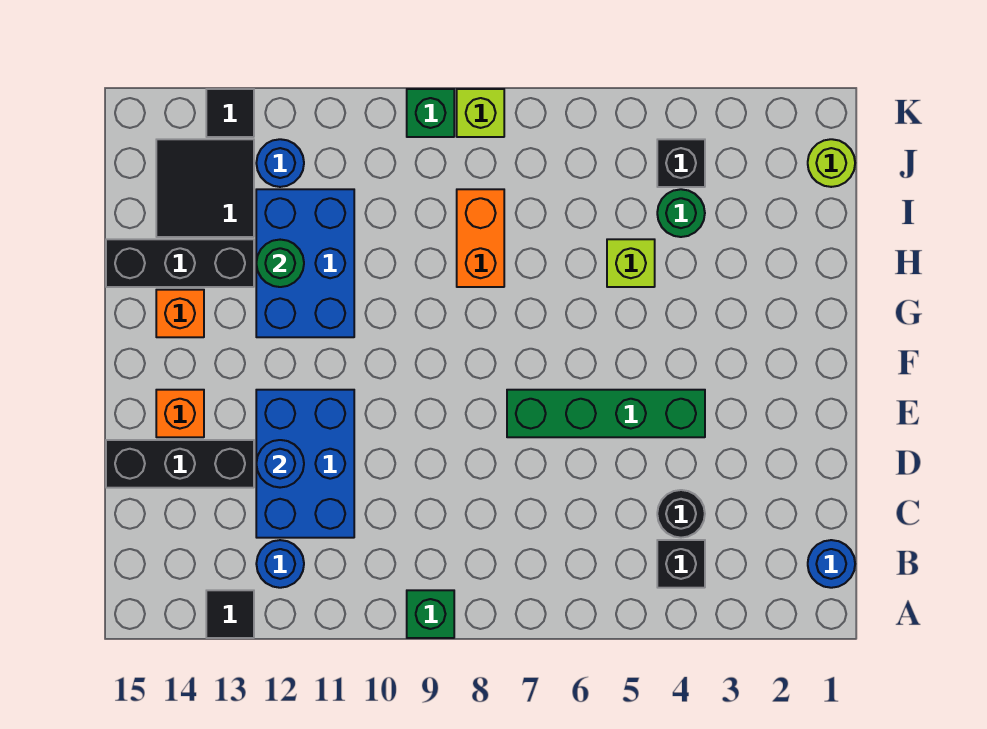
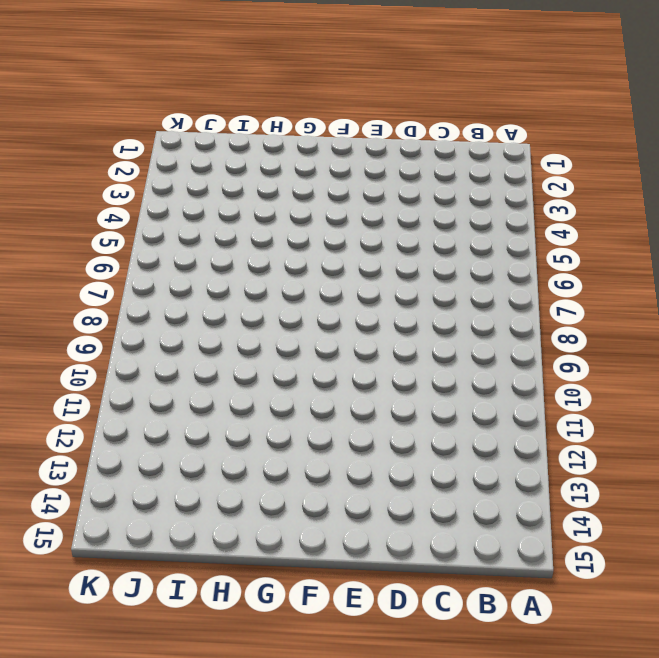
none -> green 1x1 brick [407,590,454,638]
none -> black 1x1 tile [206,590,254,638]
none -> blue 1x1 round brick [808,540,855,588]

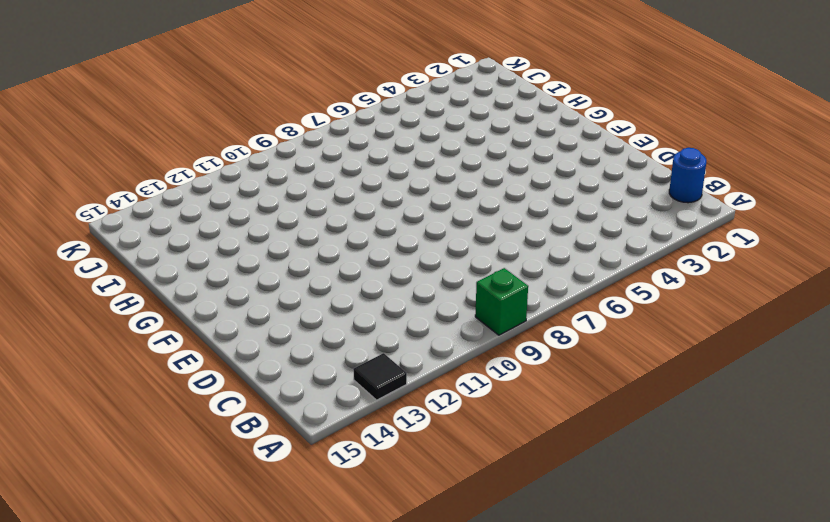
none -> black 1x1 brick [657,540,705,588]
none -> blue 1x1 round brick [256,540,304,588]
none -> black 1x1 round brick [657,490,705,538]

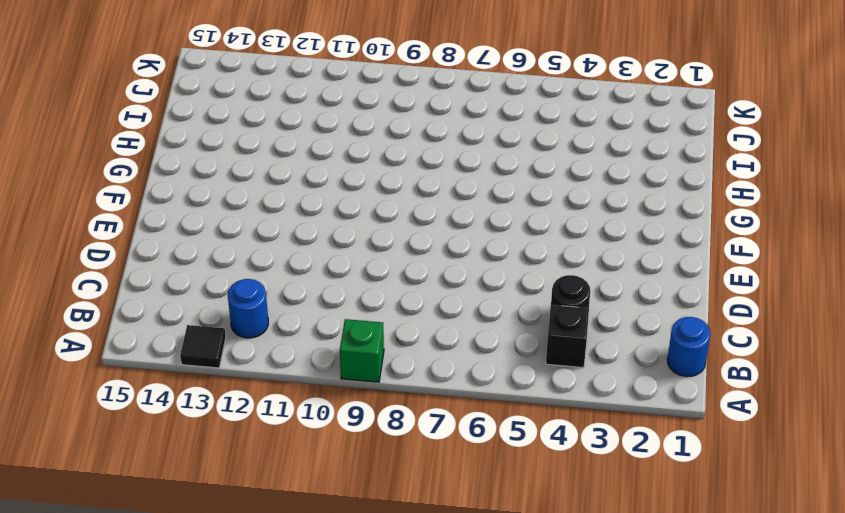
none -> blue 2x3 brick [256,390,354,538]
none -> black 1x3 brick [106,440,254,488]
none -> green 1x4 brick [507,390,705,437]

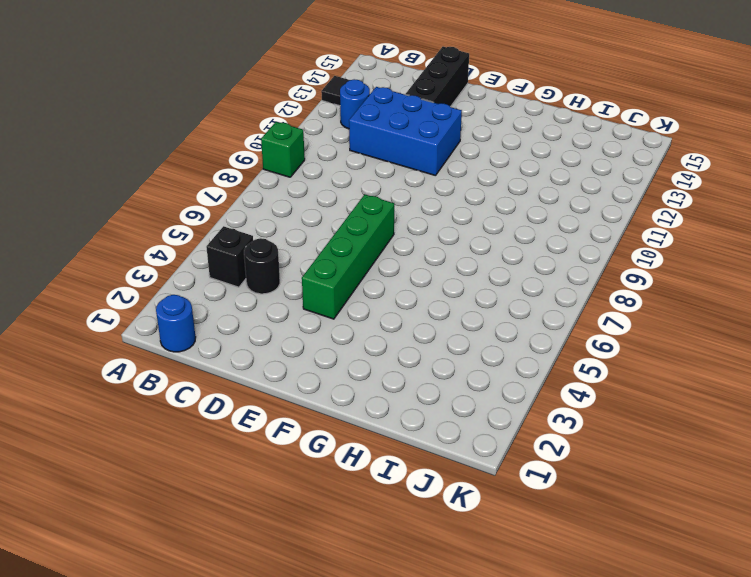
none -> orange 1x1 brick [156,390,204,437]
none -> blue 2x3 brick [256,189,354,337]
none -> orange 1x1 brick [156,290,204,337]

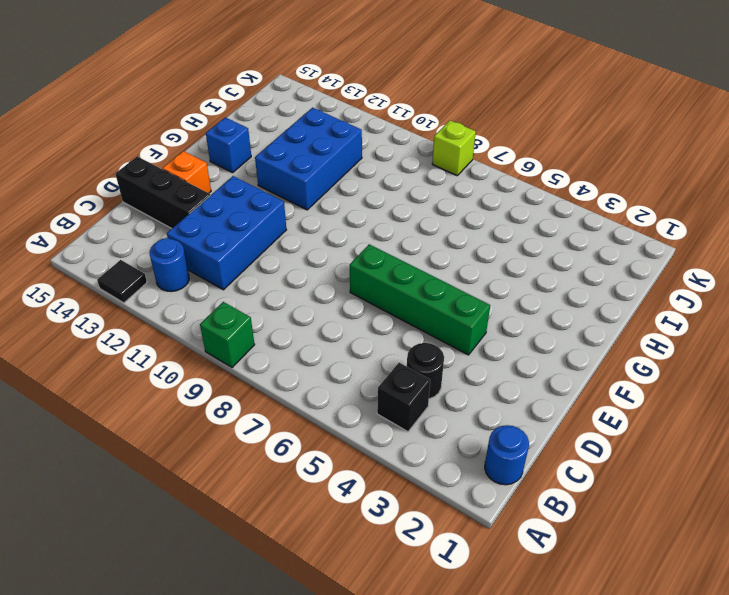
blue 1x1 brick [206,117,251,173] -> orange 1x1 brick [156,290,204,337]
none -> lime 1x1 brick [607,239,655,287]
none -> orange 1x2 brick [457,189,504,287]
none -> black 1x3 brick [106,239,254,287]

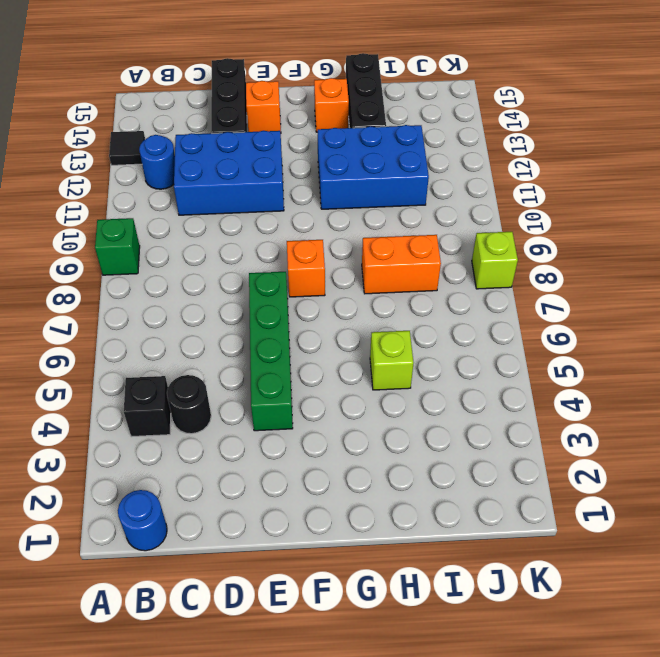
orange 1x1 brick [287,240,325,297] -> none
none -> green 1x1 round brick [657,189,705,237]
none -> black 2x2 tile [156,139,254,237]
none -> lime 1x1 round brick [808,139,855,187]

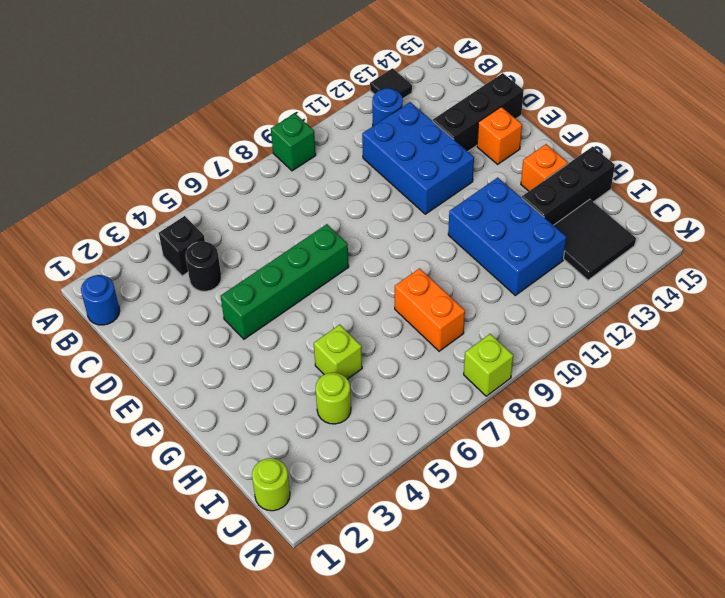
lime 1x1 round brick [316,373,351,424] -> green 1x1 round brick [657,189,705,237]
none -> black 1x1 brick [657,139,705,187]
none -> blue 1x1 round brick [256,139,304,187]
none -> green 1x1 brick [407,89,454,137]

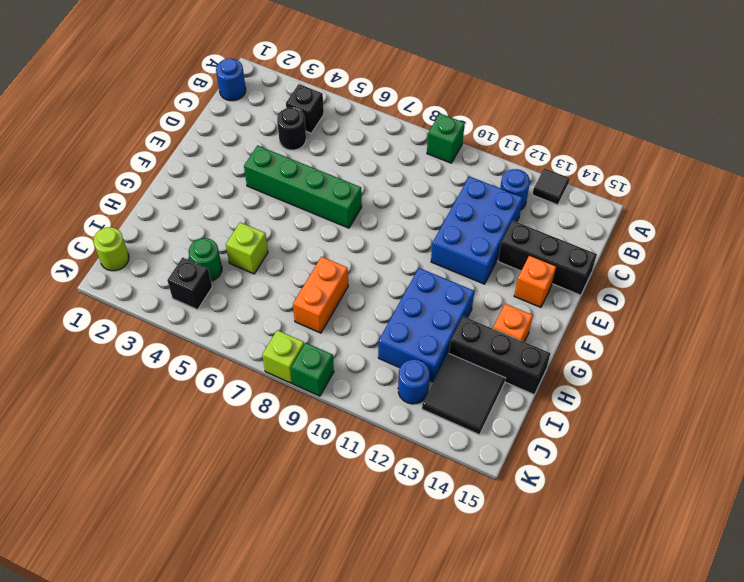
none -> black 1x1 tile [206,89,254,137]
none -> blue 1x1 round brick [256,440,304,488]
none -> green 1x1 round brick [256,240,304,287]

